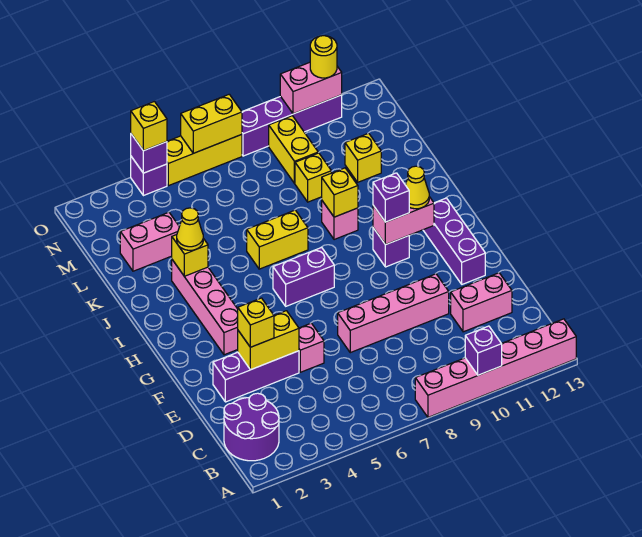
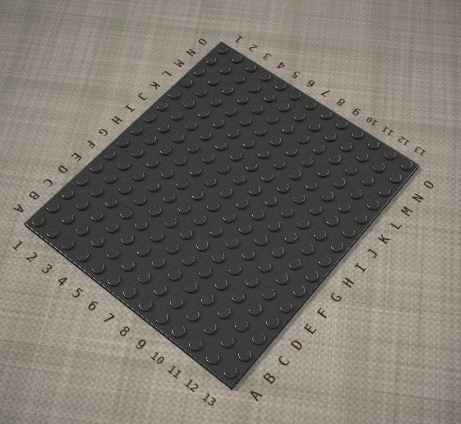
none -> pink 1x6 brick [415,319,576,417]
none -> purple 2x2 round brick [224,393,279,461]
none -> pink 1x2 brick [451,273,512,332]
none -> purple 1x3 brick [213,351,299,402]

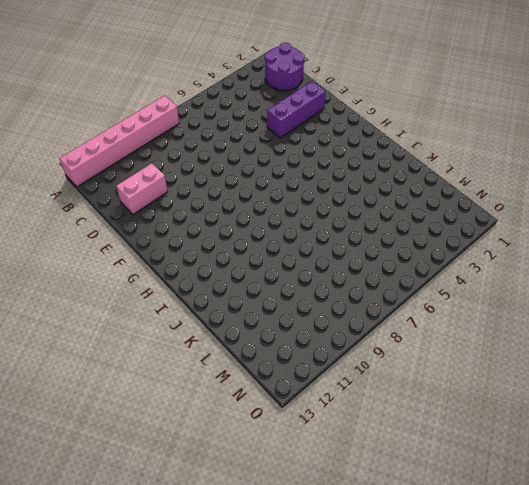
none -> pink 1x1 brick [299,323,324,372]
none -> pink 1x4 brick [338,274,449,353]
none -> purple 1x3 brick [423,198,485,284]
none -> pink 1x4 brick [172,260,238,355]

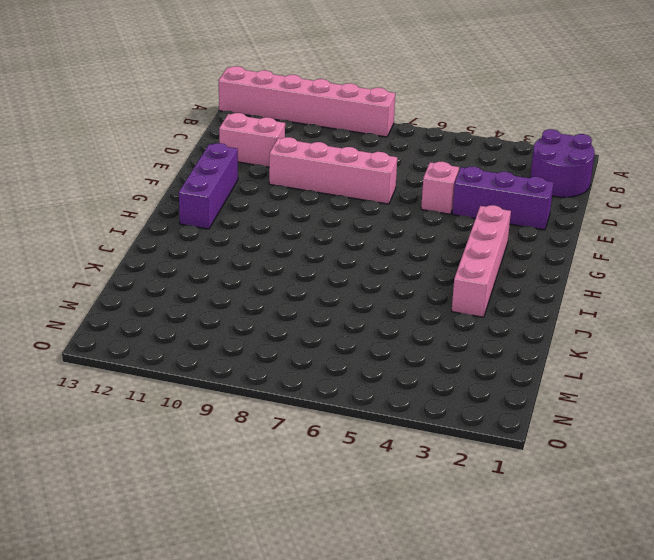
none -> purple 1x2 brick [273,247,334,306]
none -> purple 1x1 brick [373,228,409,267]
none -> yellow 1x2 brick [247,210,308,269]
none -> pink 1x1 brick [322,201,358,240]

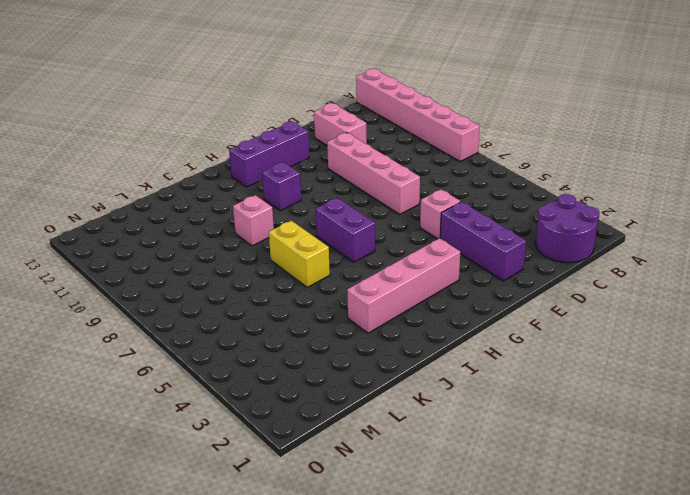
none -> pink 1x2 brick [120,212,179,271]
none -> yellow 1x1 brick [295,153,331,202]
none -> yellow 1x1 brick [345,133,381,182]
none -> yellow 1x2 brick [269,116,318,184]

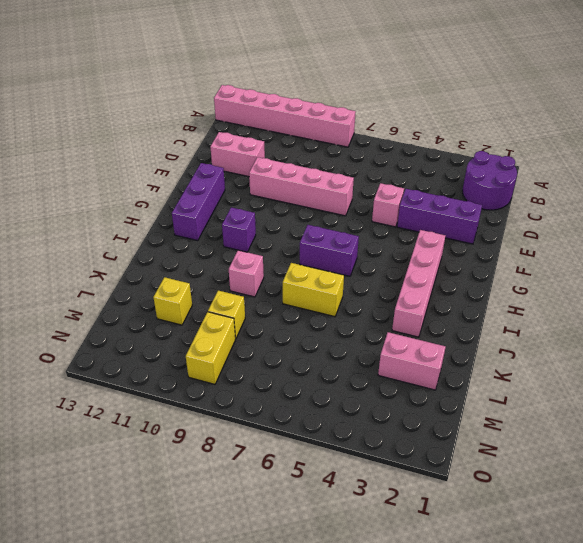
none -> purple 1x1 brick [131,157,167,196]
none -> yellow 1x3 brick [167,134,242,186]
none -> purple 1x4 brick [242,95,342,156]
none -> purple 1x1 brick [465,326,502,375]

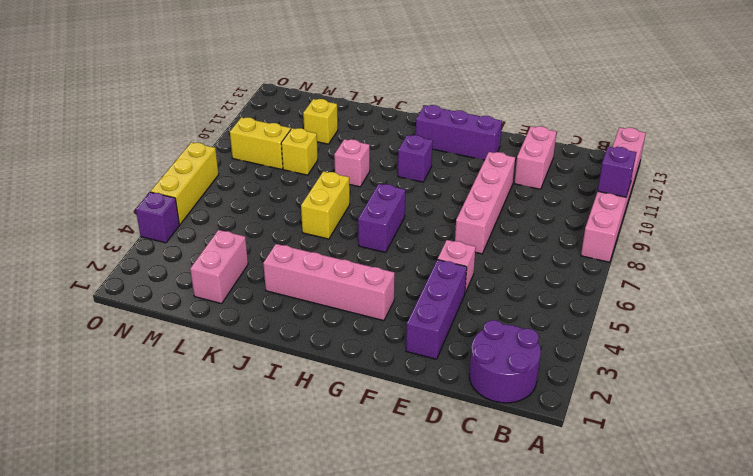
none -> purple 1x4 brick [242,95,342,156]
none -> yellow 1x2 brick [238,311,299,370]
none -> pink 1x2 brick [373,197,434,245]
none -> yellow 1x1 brick [172,235,208,276]

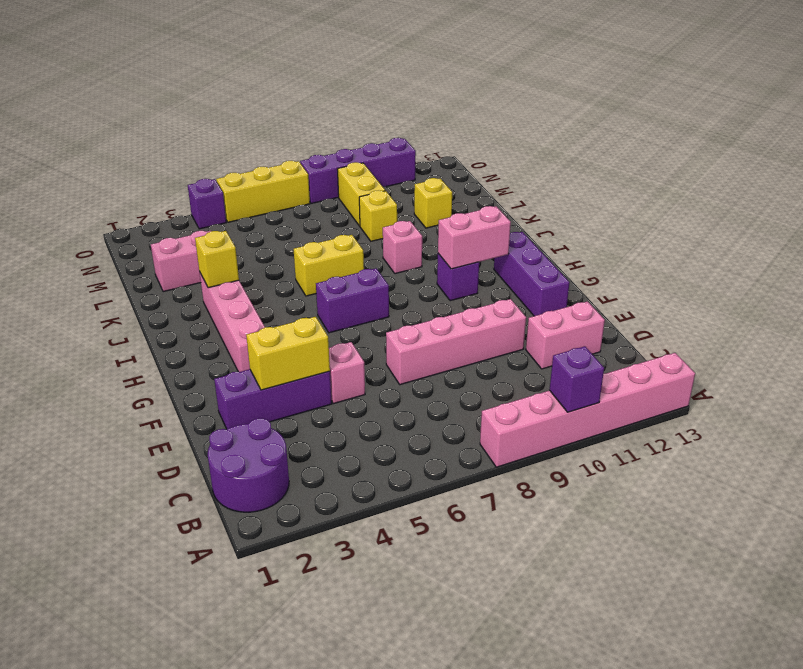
none -> yellow 1x1 brick [322,168,358,217]
none -> purple 1x1 brick [131,134,167,173]
none -> yellow 1x2 brick [181,94,242,153]
none -> pink 1x2 brick [280,62,342,114]

